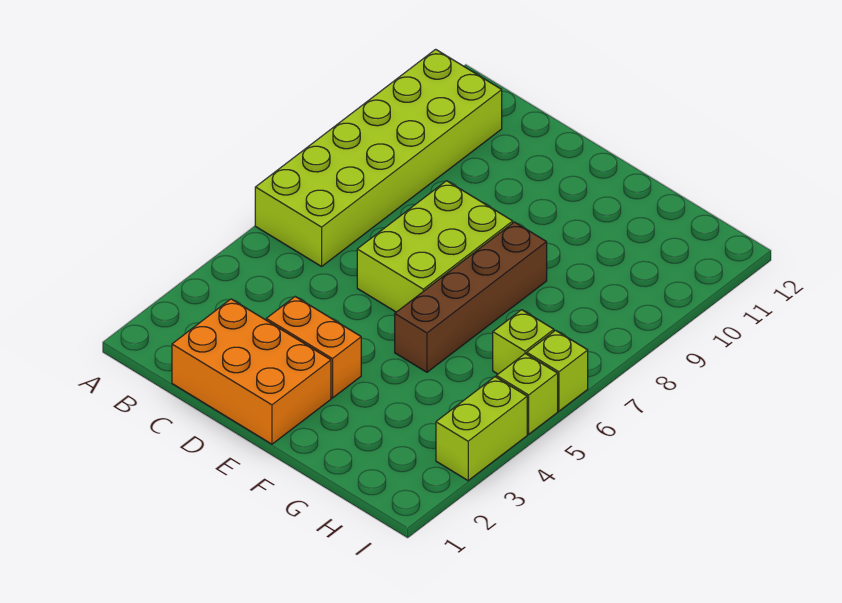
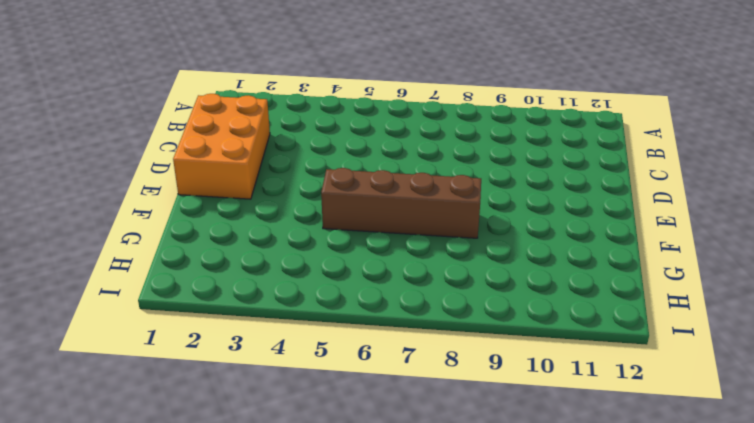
none -> lime 2x6 brick [255,49,502,266]
none -> orange 1x2 brick [266,297,361,398]

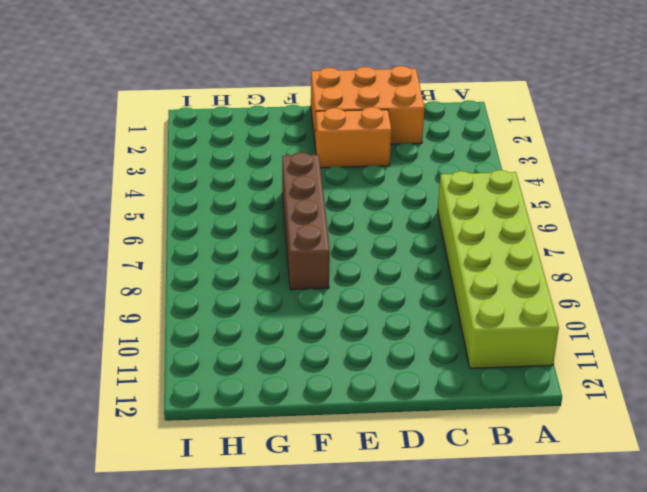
none -> lime 2x3 brick [357,181,513,312]
none -> lime 1x1 brick [493,310,554,374]

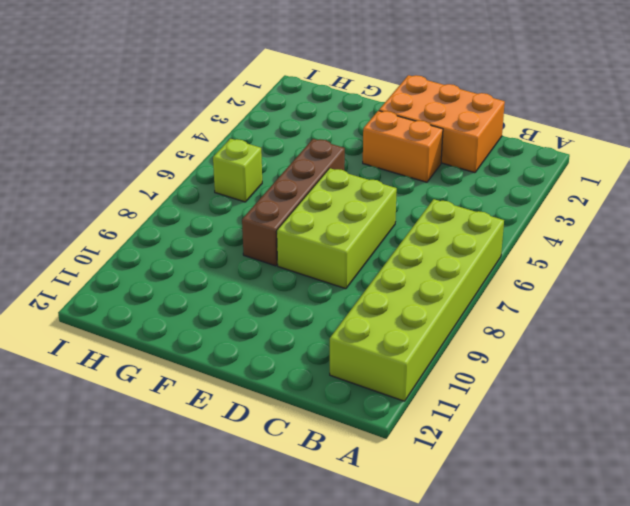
none -> lime 1x2 brick [436,377,527,481]
none -> lime 1x1 brick [496,354,558,434]

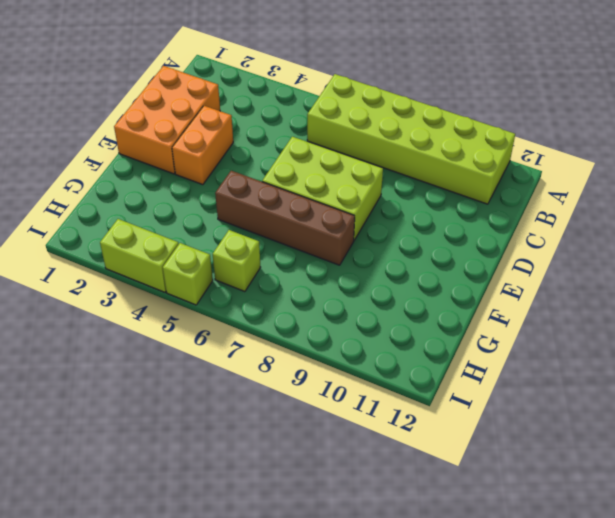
none -> lime 1x1 brick [527,330,588,411]

